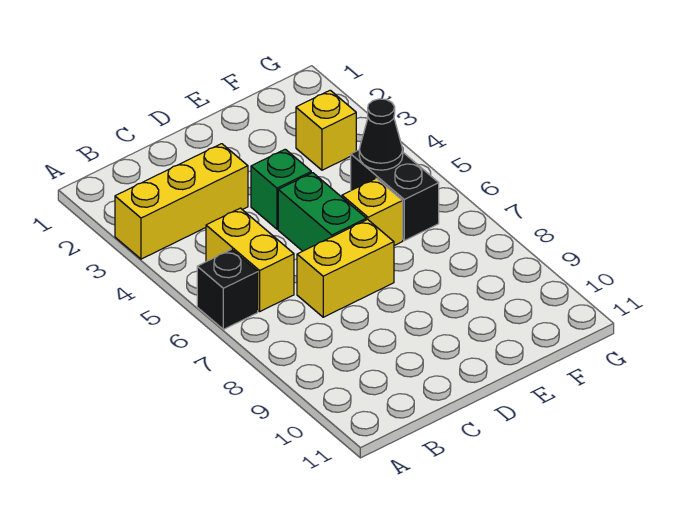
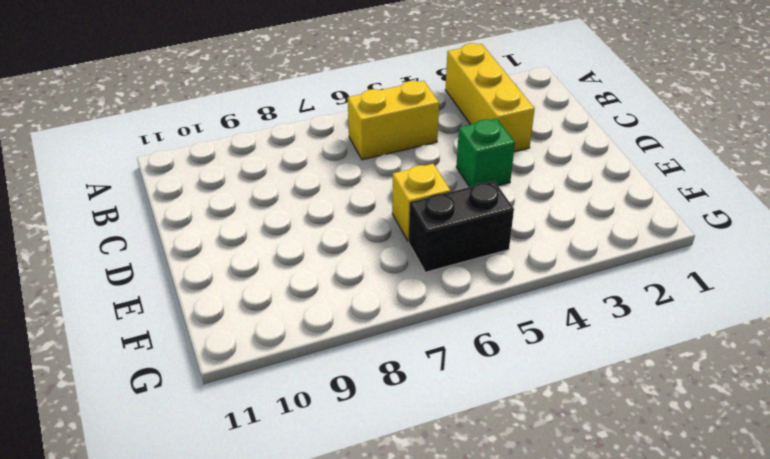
none -> black 1x1 brick [197,249,258,329]
none -> yellow 1x2 brick [297,219,394,317]

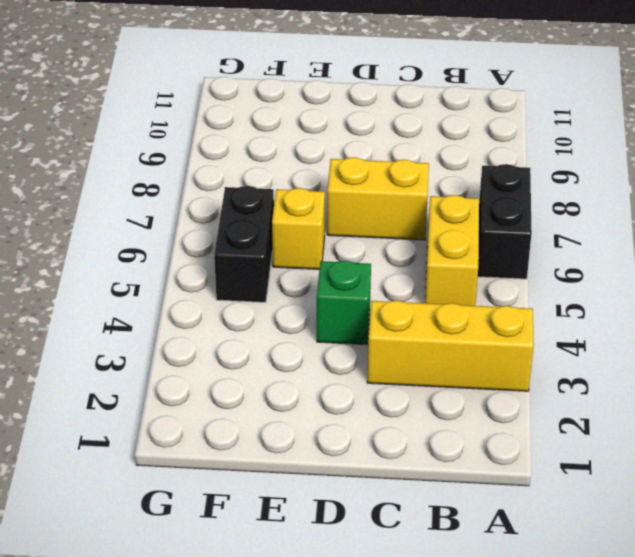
black 1x2 brick [478,164,532,279] -> black 1x1 brick [197,249,258,329]
none -> green 1x2 brick [278,173,366,251]
none -> yellow 1x1 brick [296,90,356,170]

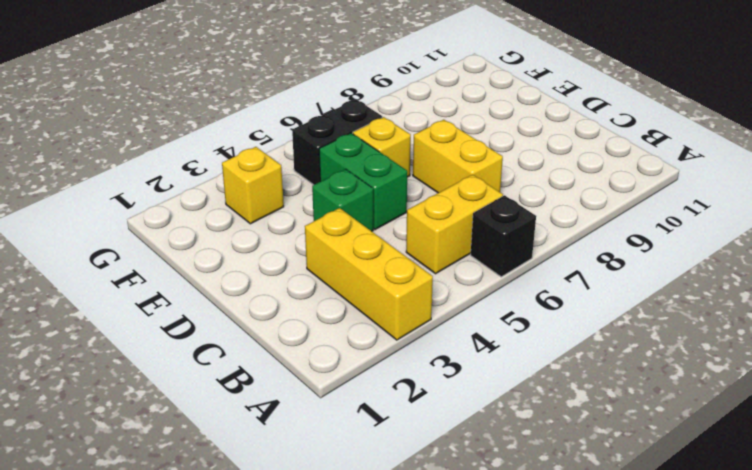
green 1x2 brick [319,133,407,230] -> green 1x2 brick turned to [278,173,366,251]
none -> black 1x1 cone [359,99,403,170]

